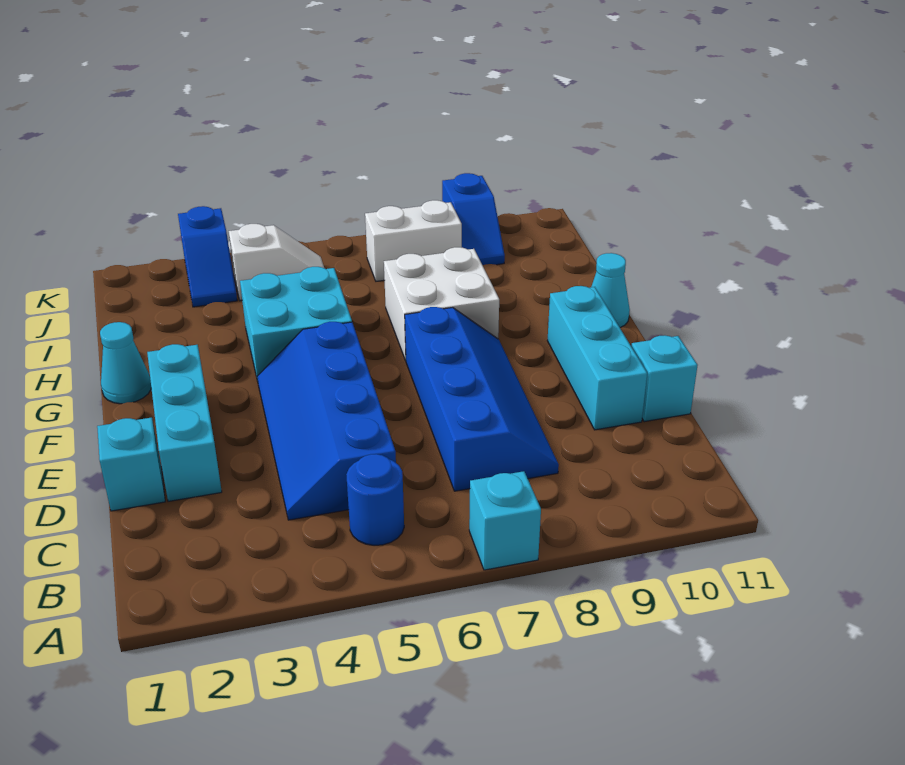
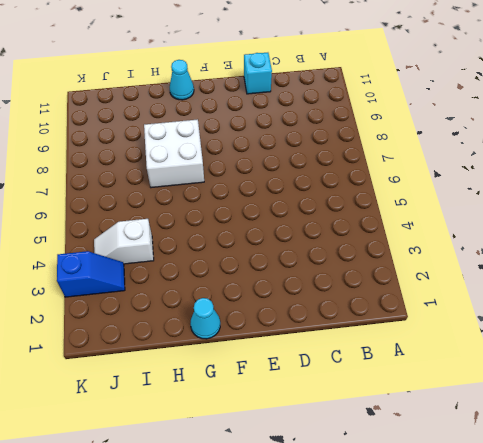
white 1x2 slope [94,219,154,264] -> white 1x2 slope turned to [229,224,324,300]
none -> cyan 1x1 brick [469,471,541,570]
none -> blue 1x1 round brick [346,454,404,545]
none -> blue 2x4 slope [257,322,396,520]

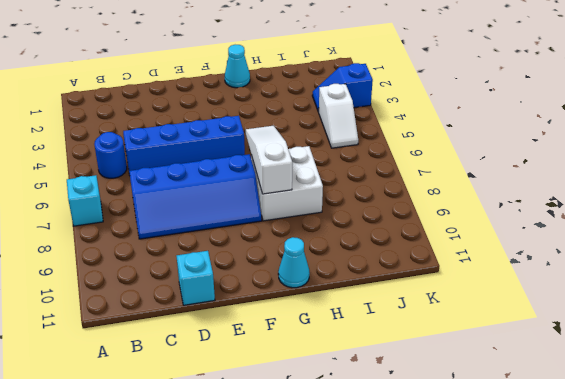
white 1x3 slope [246,126,292,194] -> none
none -> cyan 1x1 brick [97,418,165,511]
none -> cyan 1x3 brick [147,344,222,501]
none -> cyan 1x3 brick [547,286,647,430]

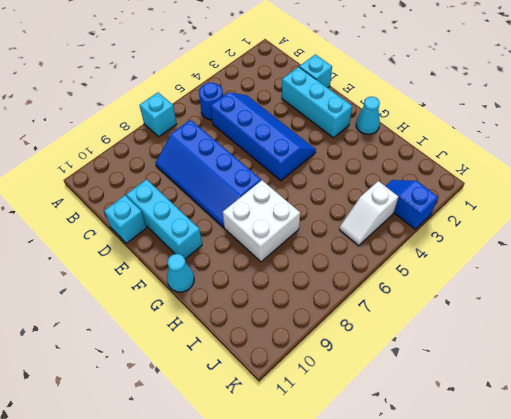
none -> cyan 2x2 brick [240,267,352,381]
none -> white 1x2 brick [365,200,462,281]
none -> blue 1x2 slope [442,173,505,265]

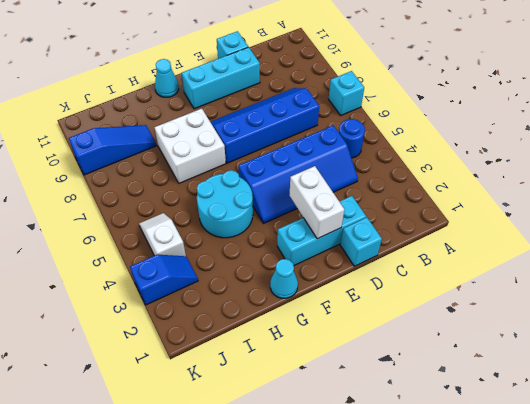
white 1x2 brick [289,166,344,239] -> white 1x2 brick moved to [365,200,462,281]
cyan 2x2 round brick [197,170,253,238] -> cyan 2x2 brick [240,267,352,381]
blue 1x3 slope [69,125,156,175] -> blue 1x2 slope [442,173,505,265]

